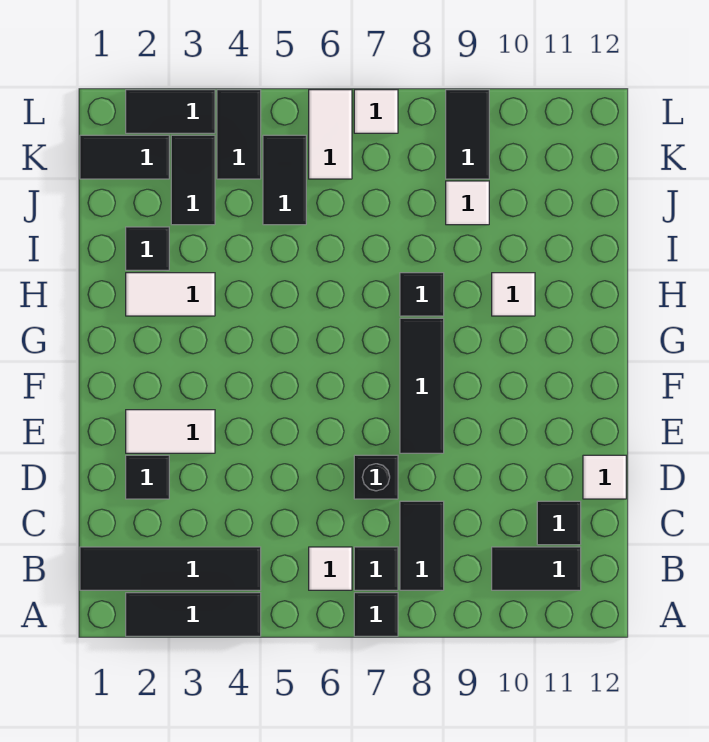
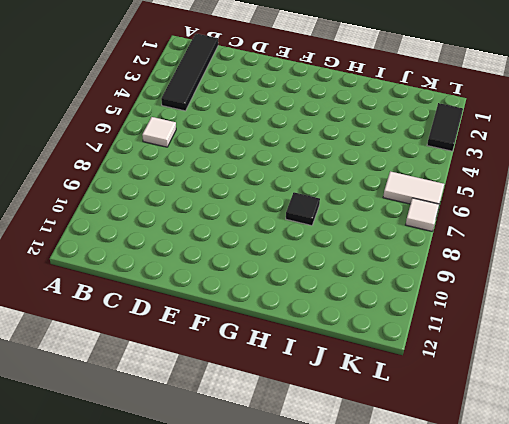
none -> black 1x3 tile [126,593,261,636]
none -> black 1x1 tile [354,593,398,636]
none -> black 1x1 tile [354,547,398,590]

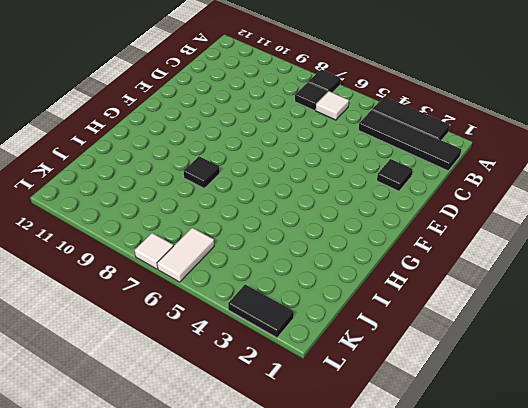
none -> black 1x2 tile [400,501,444,590]
none -> black 1x2 tile [492,547,581,590]
none -> black 1x1 tile [537,501,581,545]

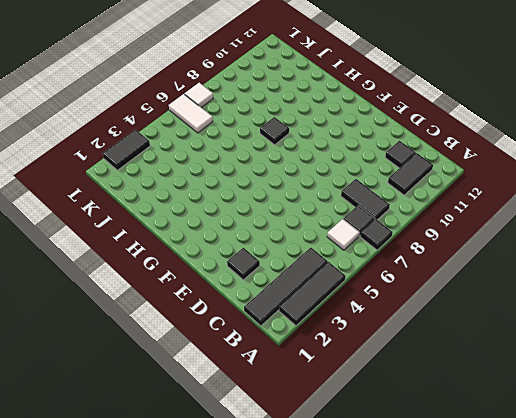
none -> black 1x1 brick [354,455,398,499]
none -> white 1x1 tile [583,455,626,499]
none -> white 1x2 tile [126,410,215,453]

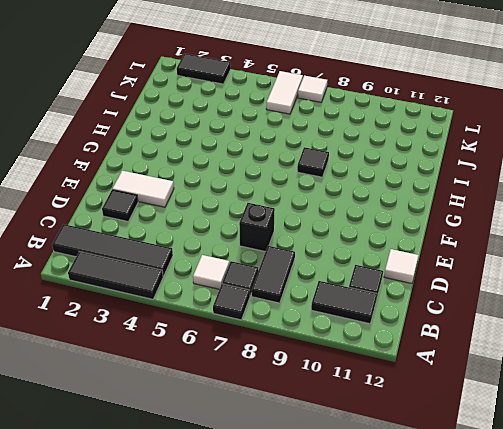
none -> black 1x3 tile [400,318,444,453]
none -> white 1x2 tile [126,273,215,316]
none -> white 1x1 tile [492,273,535,316]

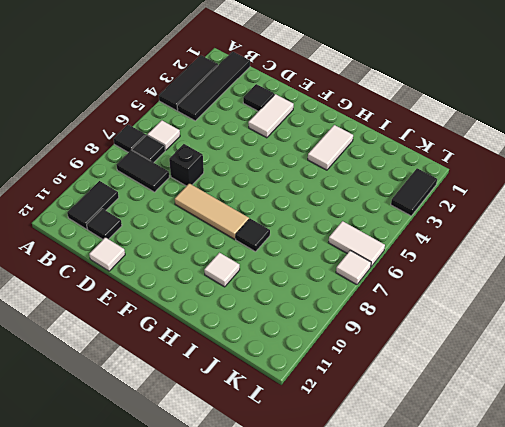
tan 1x3 tile [175,183,249,239] -> black 1x3 tile [400,318,444,453]
none -> black 1x1 tile [126,227,169,270]
none -> black 1x2 tile [171,135,215,225]
none -> black 1x2 tile [263,135,306,225]

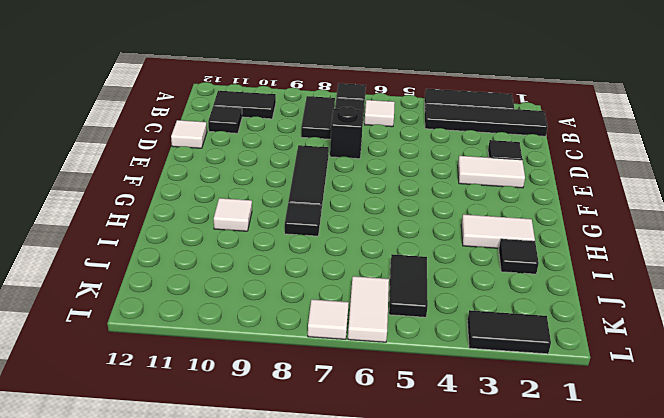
none -> black 1x2 tile [171,135,215,225]
none -> white 1x1 tile [446,181,489,225]
none -> black 1x2 tile [80,135,169,179]

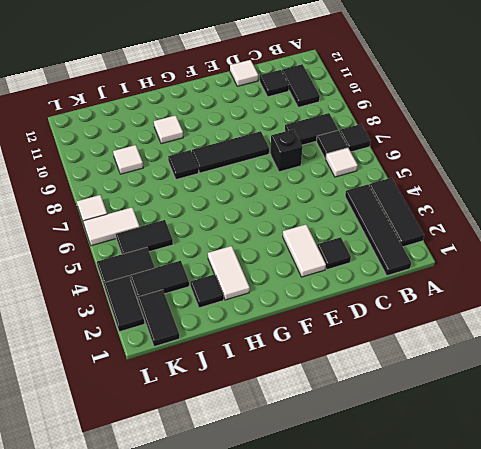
none -> black 1x2 tile [446,90,489,179]

